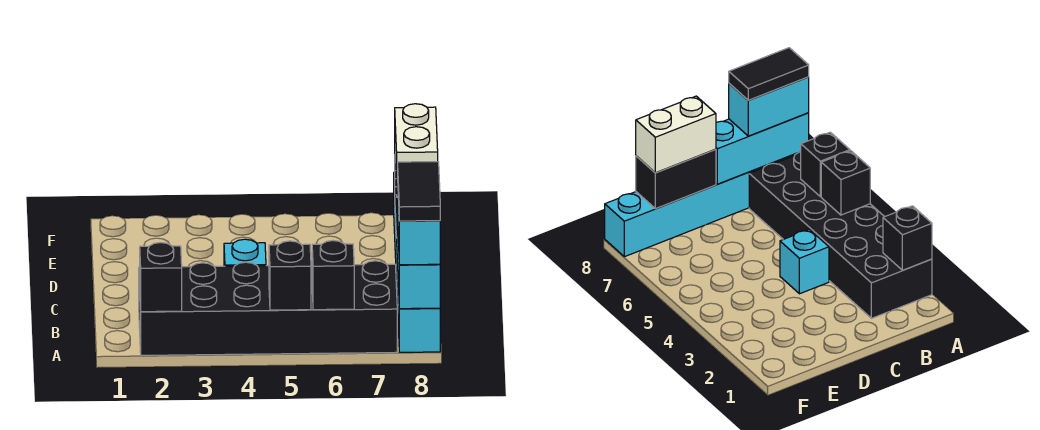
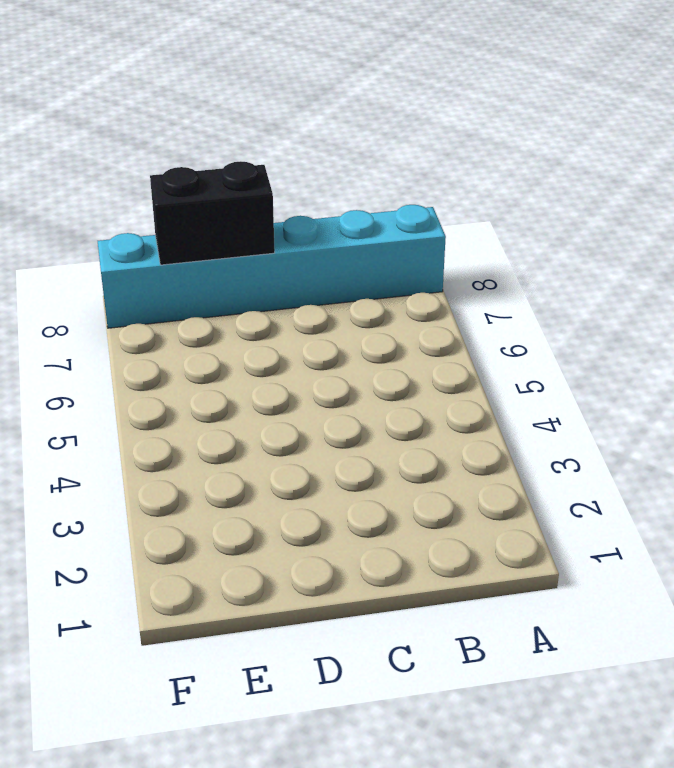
none -> black 2x6 brick [139,261,397,355]
none -> cyan 1x1 brick [224,239,266,266]

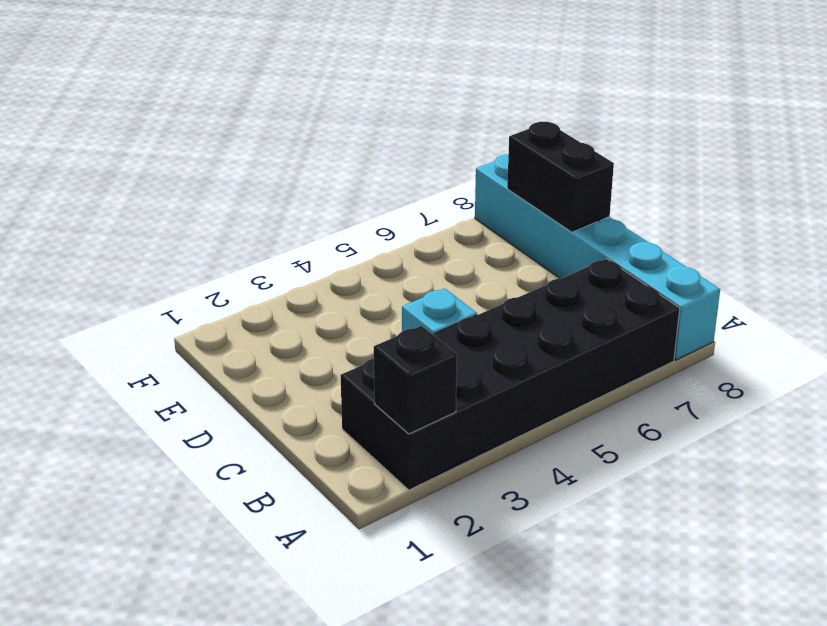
none -> black 1x1 brick [269,241,311,310]
none -> black 1x1 brick [312,241,354,310]

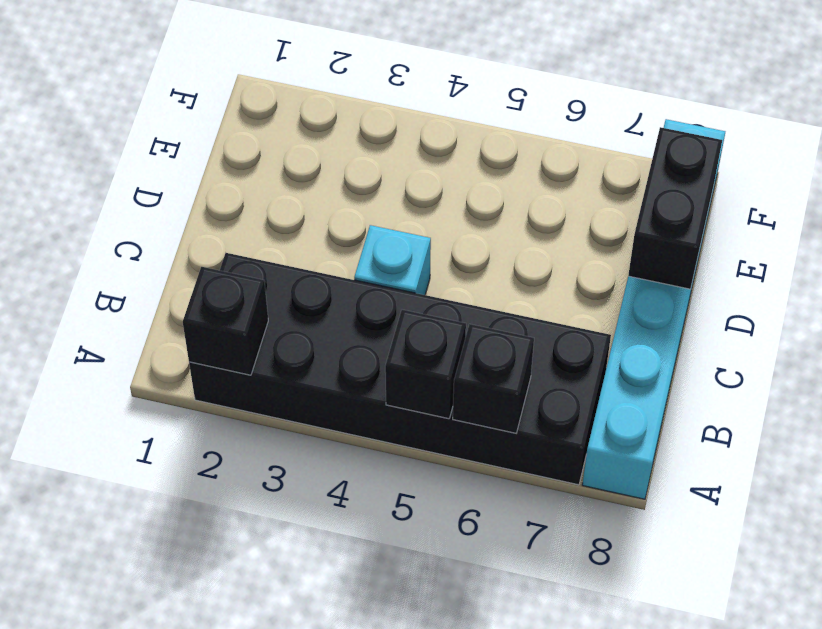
none -> cyan 1x3 brick [397,197,440,309]
none -> cyan 1x2 brick [398,199,440,265]

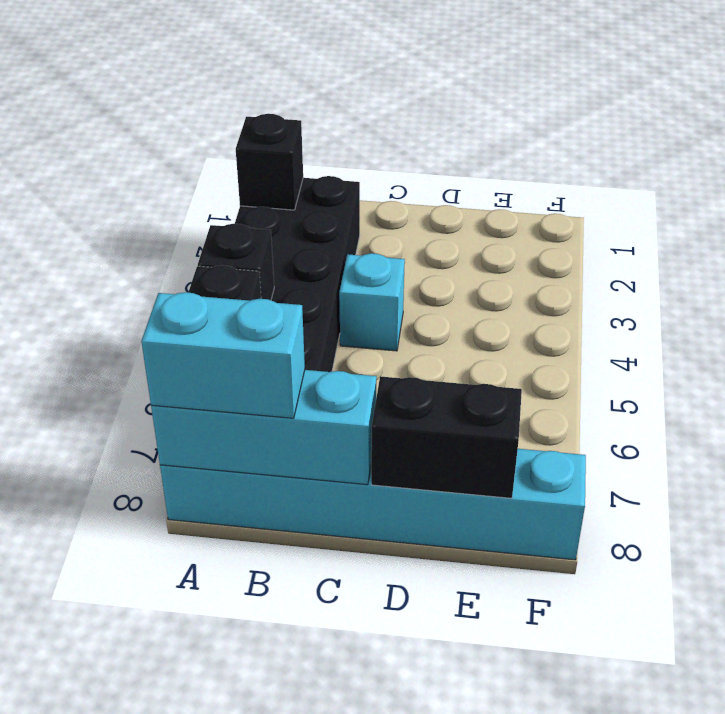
none -> white 1x2 brick [395,104,438,196]
none -> black 1x2 tile [398,162,440,221]

